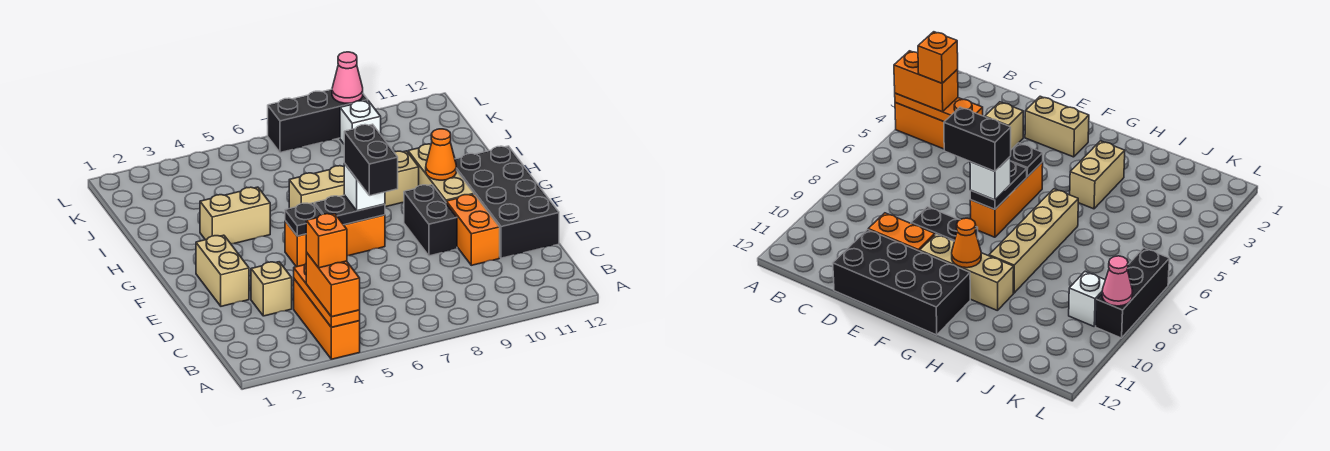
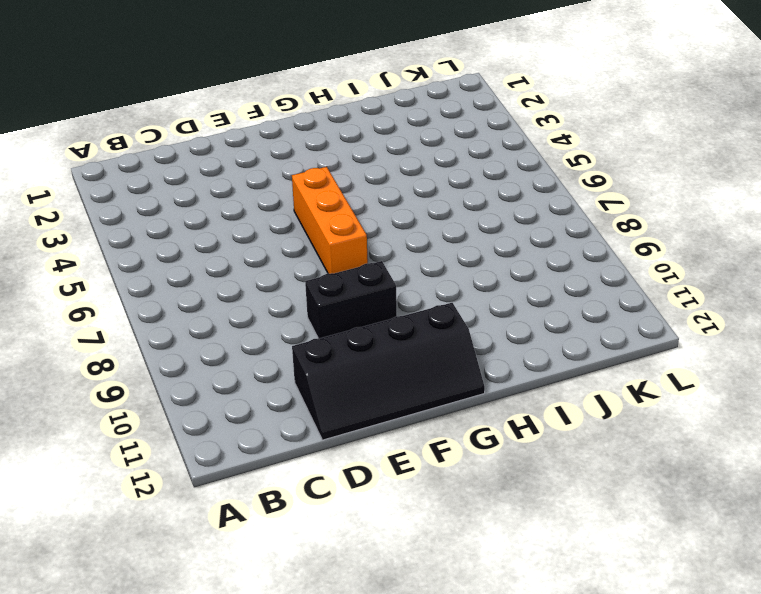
black 2x4 slope [292,303,485,440] -> black 2x4 brick [455,146,559,258]
none -> orange 1x3 brick [294,279,360,359]
none -> tan 1x1 brick [251,262,292,316]
none -> orange 1x2 brick [446,194,500,265]

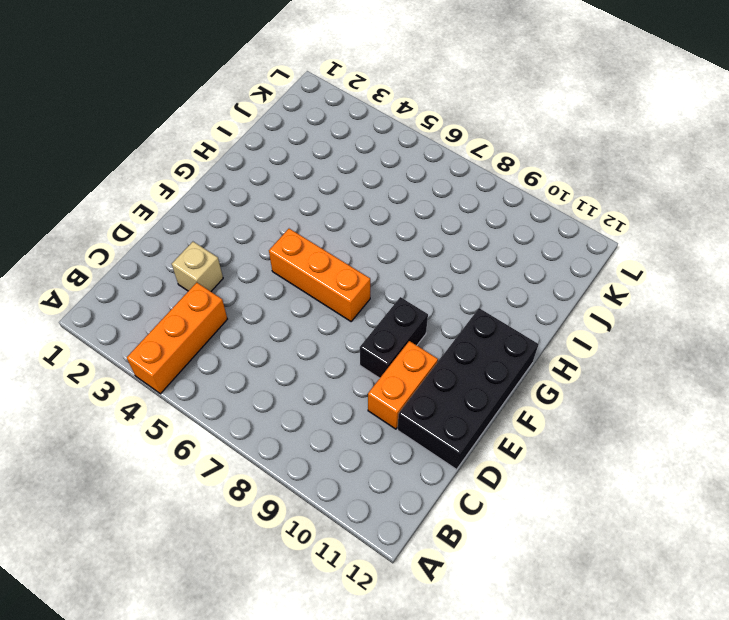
none -> tan 1x2 brick [196,235,249,306]
none -> tan 1x3 brick [408,144,474,202]
none -> tan 1x2 brick [200,187,270,244]

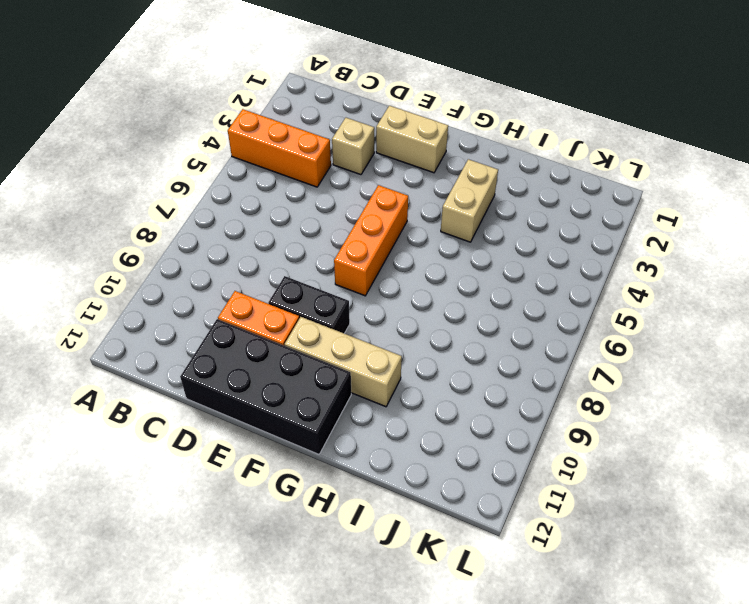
none -> tan 1x4 brick [289,151,419,209]
none -> white 1x1 brick [340,101,381,144]
none -> black 1x3 brick [268,89,368,153]

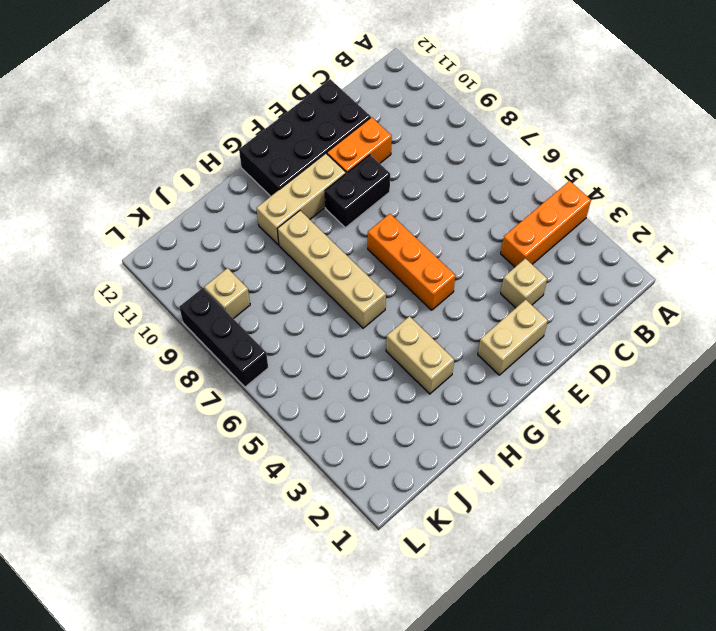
tan 1x1 brick [204,268,250,319] -> white 1x1 brick [340,101,381,144]
none -> orange 1x3 plate [294,264,360,327]
none -> black 1x1 plate [285,203,322,236]
none -> black 1x2 plate [315,195,385,225]

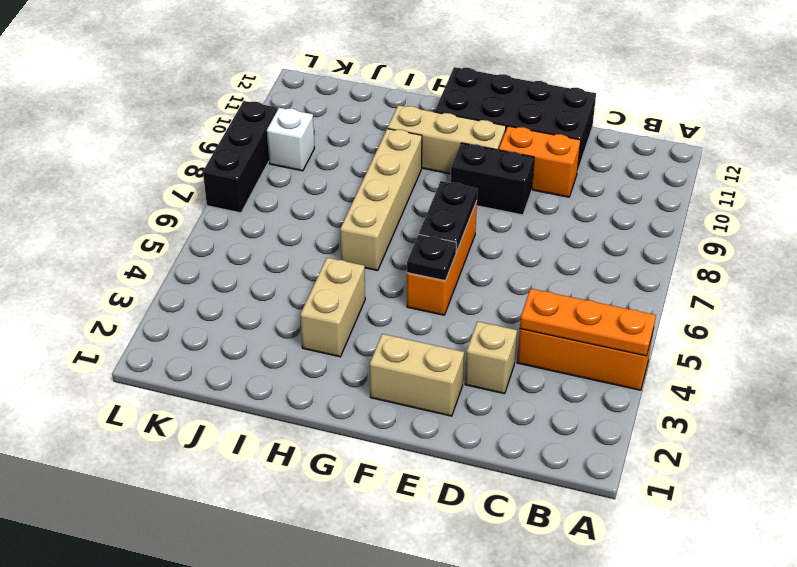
none -> orange 1x1 cone [426,129,456,180]
none -> pink 1x1 cone [332,52,363,103]
none -> orange 1x2 brick [306,253,360,317]

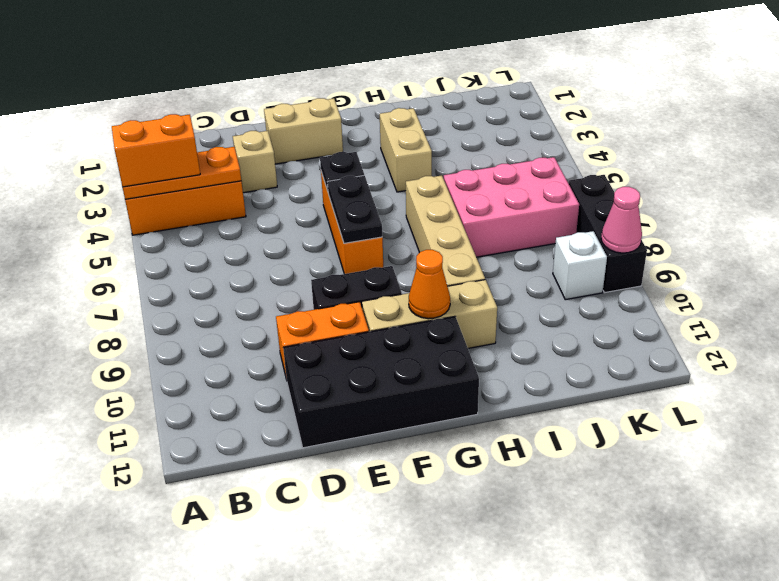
pink 2x3 brick [444,157,579,257] -> none
none -> white 1x1 brick [344,164,385,211]
none -> orange 1x1 brick [306,213,347,268]
none -> black 1x2 brick [344,124,398,196]

